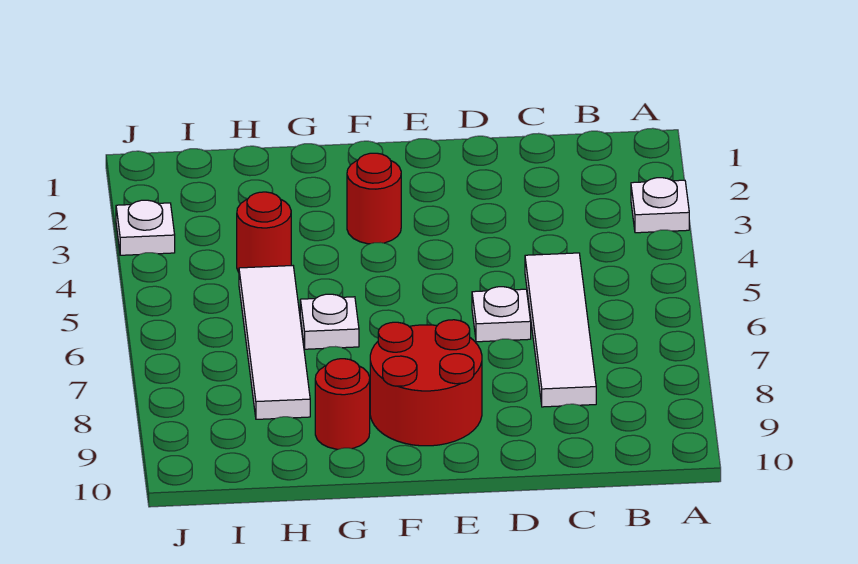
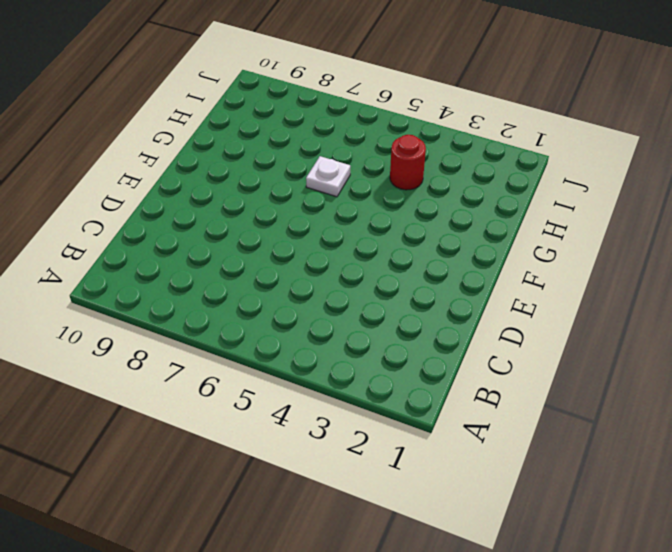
none -> white 1x1 plate [631,178,689,233]
none -> white 1x4 tile [525,253,596,407]

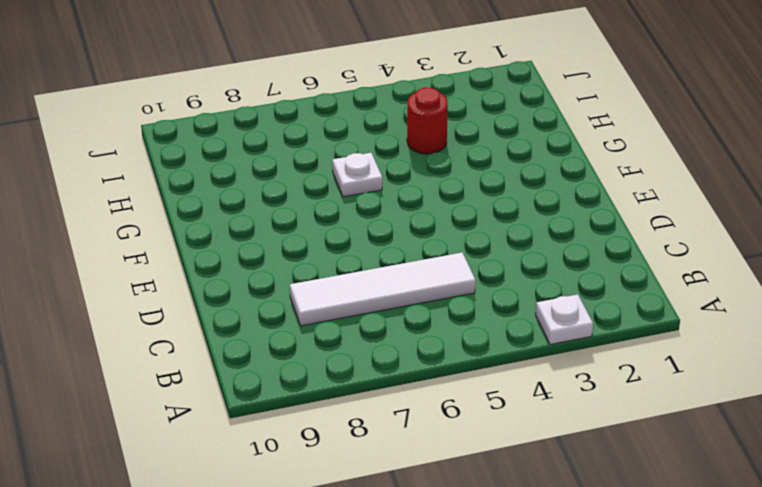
none -> white 1x1 plate [472,287,531,342]
none -> red 2x2 round brick [370,320,482,446]

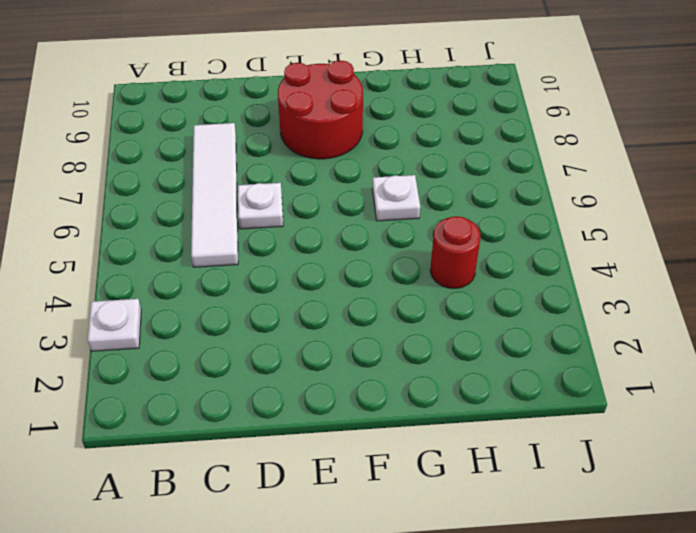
none -> red 1x1 round brick [347,153,401,244]
none -> red 1x1 round brick [315,359,370,449]

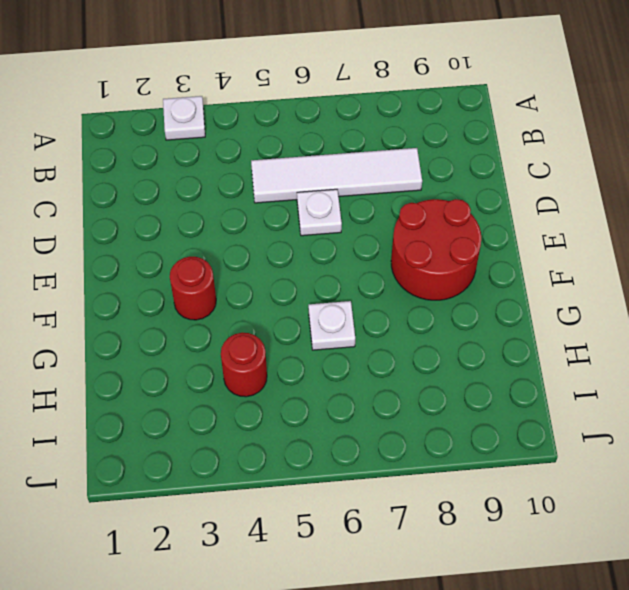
none -> red 1x1 round brick [315,359,370,449]
none -> white 1x4 tile [239,266,310,419]

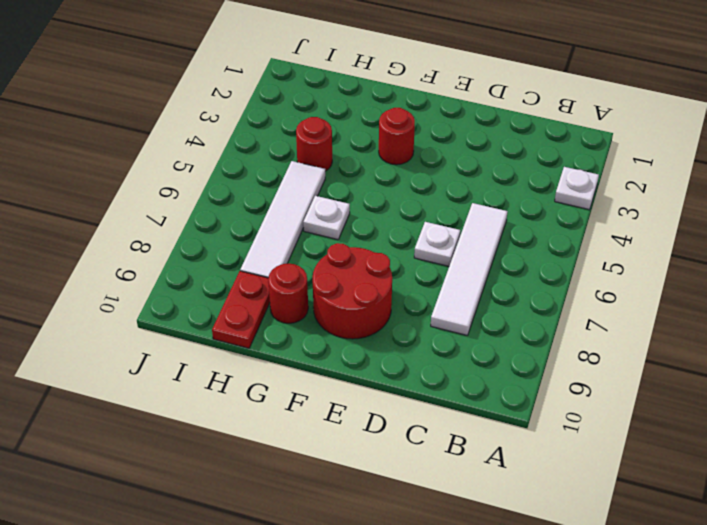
red 1x2 plate [212,271,270,348] -> none
none -> white 1x1 plate [116,200,175,255]

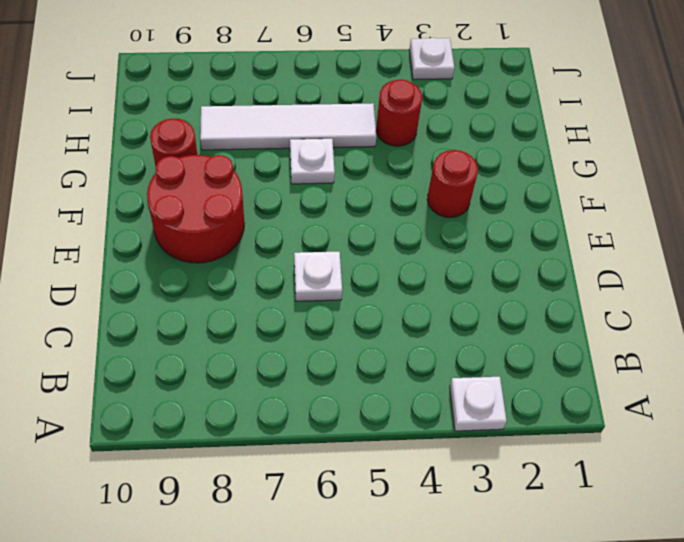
none -> white 1x4 tile [525,253,596,407]

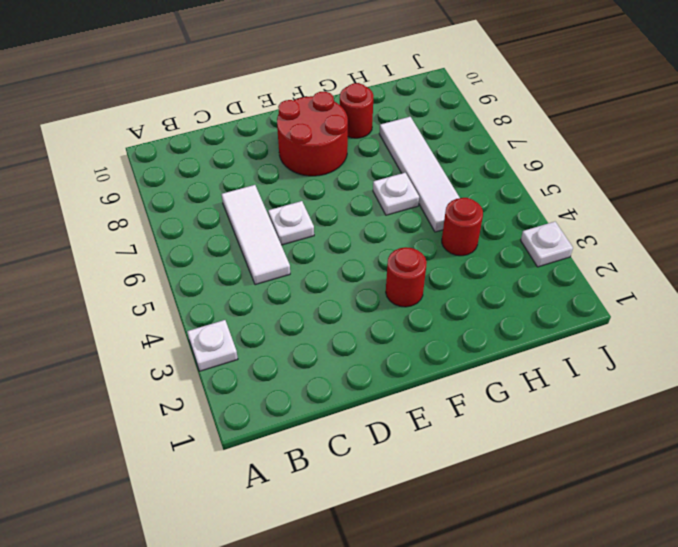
white 1x3 tile [222,185,290,285] -> white 1x4 tile [525,253,596,407]

